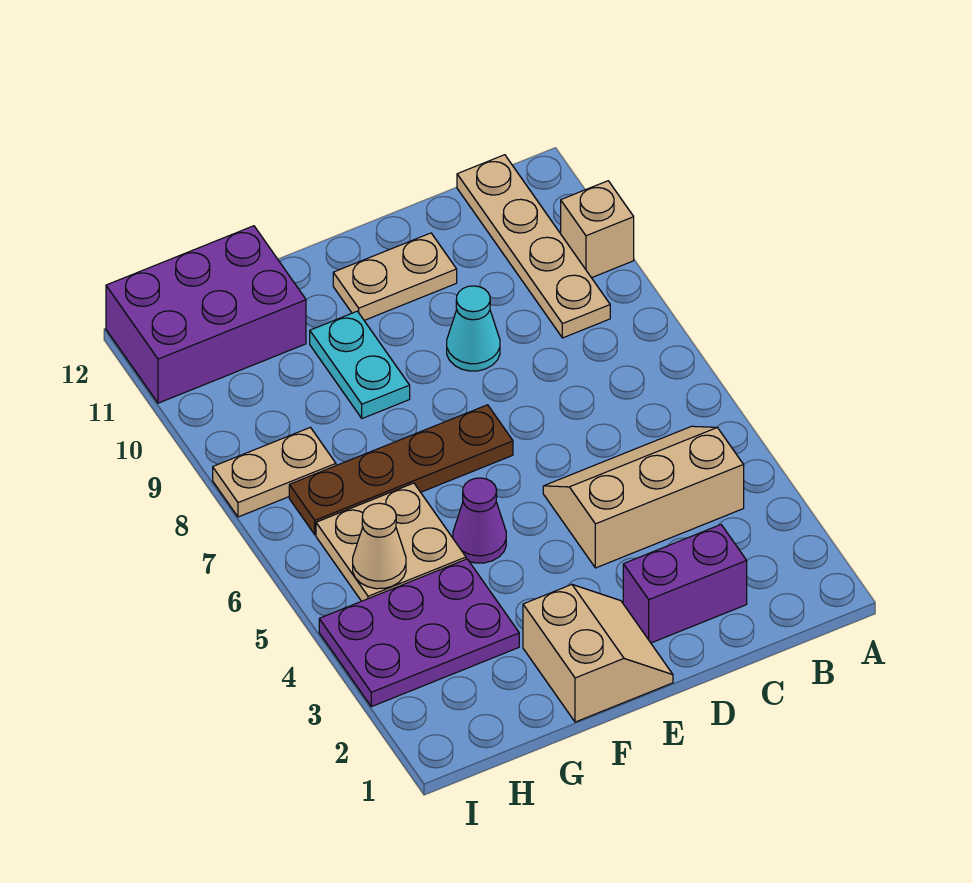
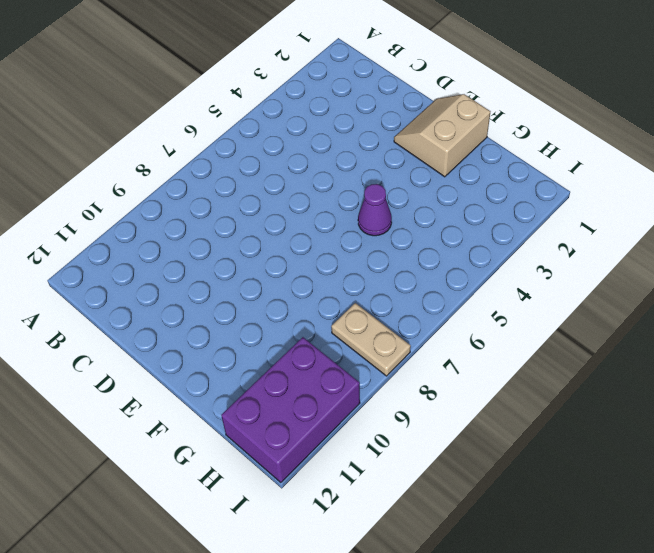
purple 2x3 brick [221,337,360,483] -> purple 2x3 brick turned to [106,226,306,403]
none -> tan 1x1 brick [561,181,634,278]
none -> tan 2x3 slope [543,426,744,568]
none -> tan 1x4 plate [457,155,610,338]

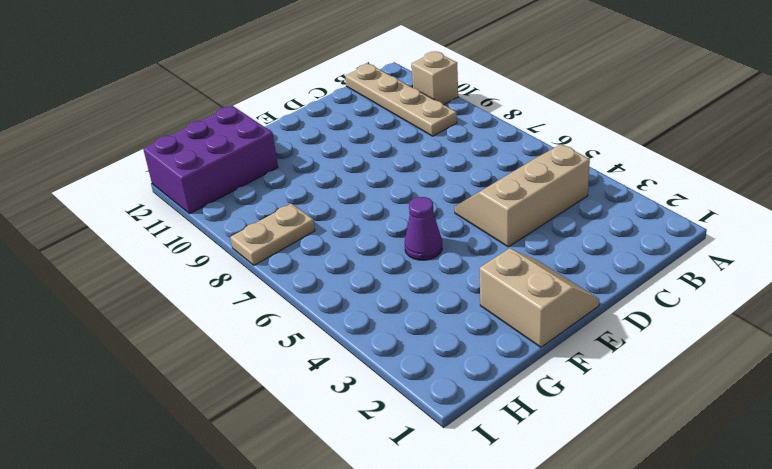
none -> purple 1x2 brick [623,525,747,643]
none -> cyan 1x1 cone [447,286,500,371]
none -> tan 1x2 plate [333,233,457,320]

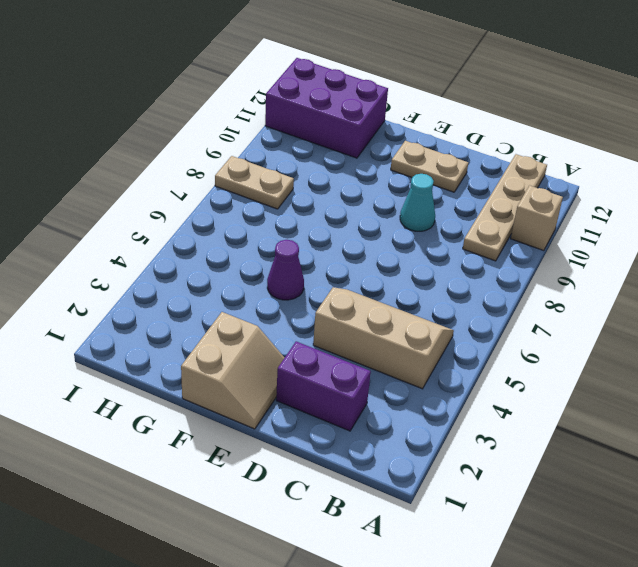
none -> brown 1x4 plate [289,405,513,535]
none -> cyan 1x2 plate [310,311,410,418]
none -> purple 2x3 plate [319,559,519,707]

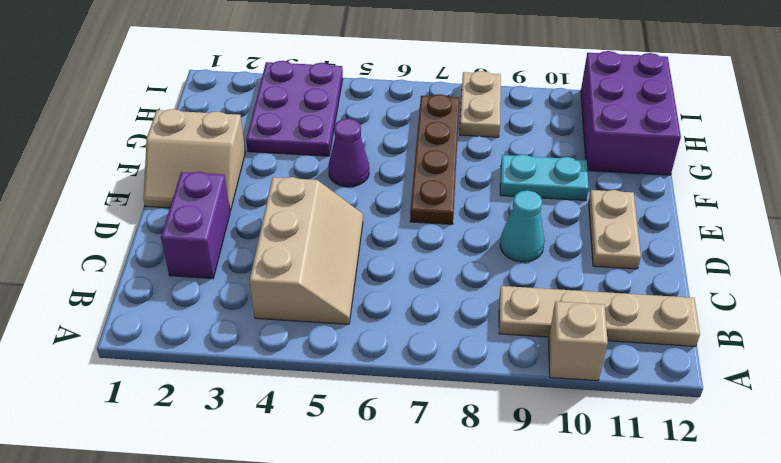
none -> tan 2x2 plate [316,483,466,601]
none -> tan 1x1 cone [353,503,406,589]

